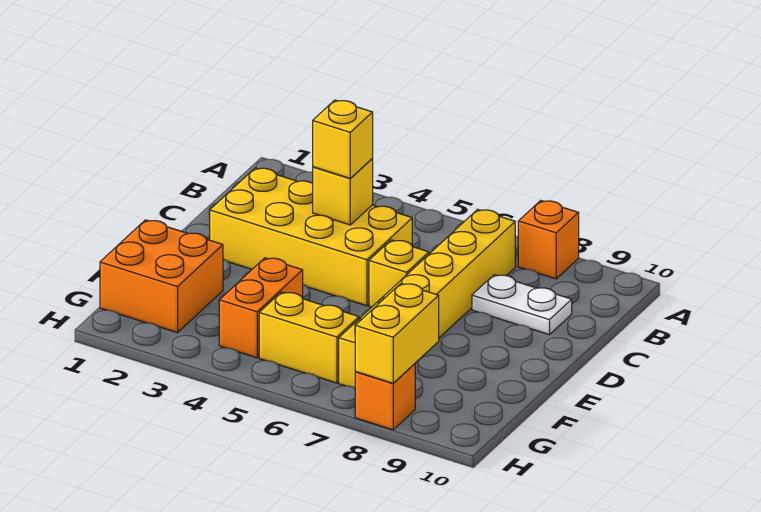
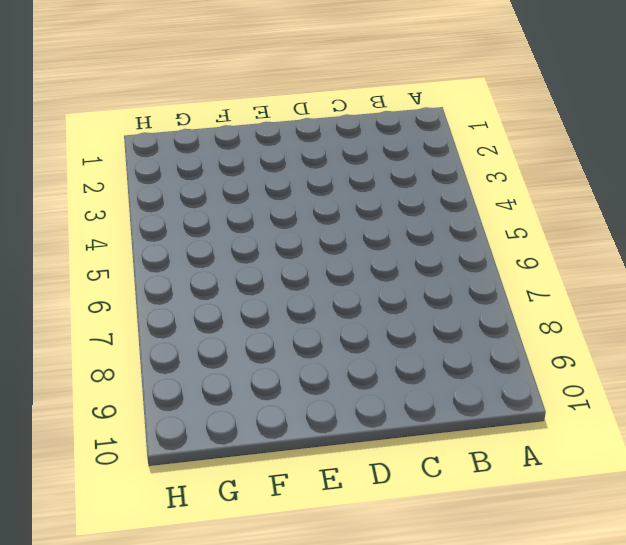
none -> orange 1x1 brick [518,201,579,279]
none -> yellow 1x6 brick [339,209,515,388]
none -> yellow 2x4 brick [209,168,412,306]

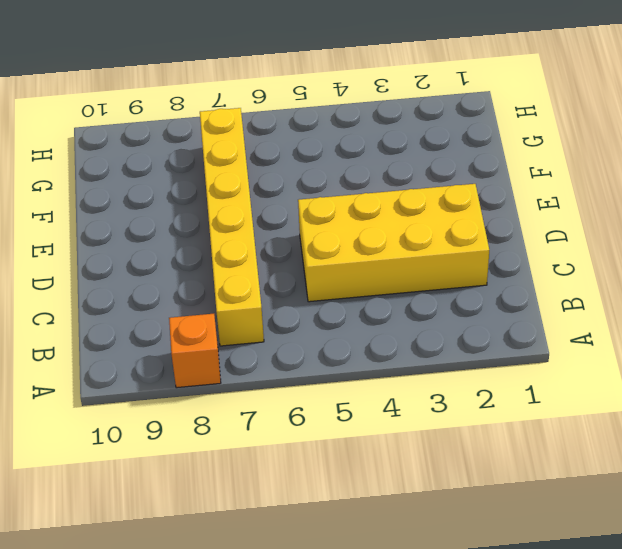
none -> white 1x2 plate [472,275,572,335]
none -> yellow 1x1 brick [369,240,429,307]
none -> orange 2x2 brick [100,220,223,333]

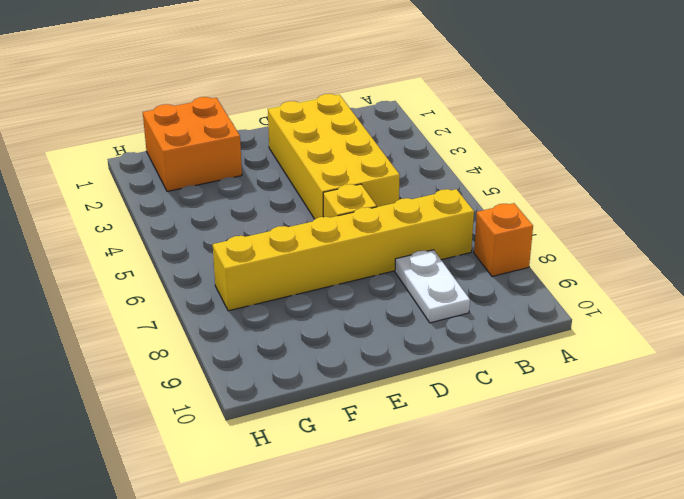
none -> orange 1x2 brick [219,258,303,358]
none -> yellow 1x2 brick [259,292,359,383]
none -> orange 1x1 brick [355,364,415,430]

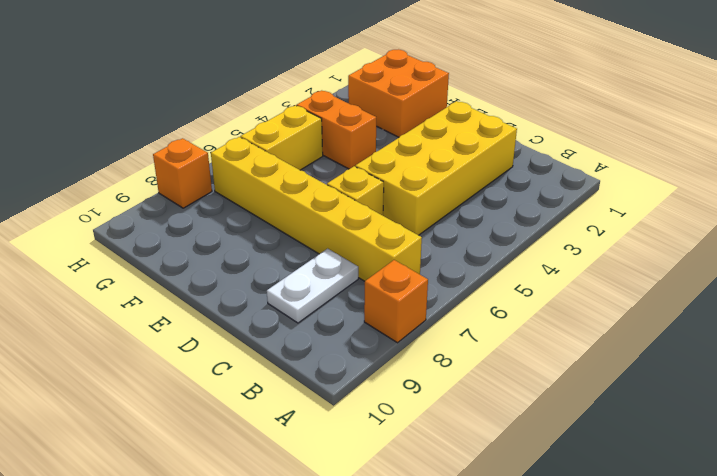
none -> yellow 1x1 brick [313,159,373,225]
none -> yellow 1x2 brick [355,283,439,383]
none -> yellow 1x1 brick [313,100,373,178]

